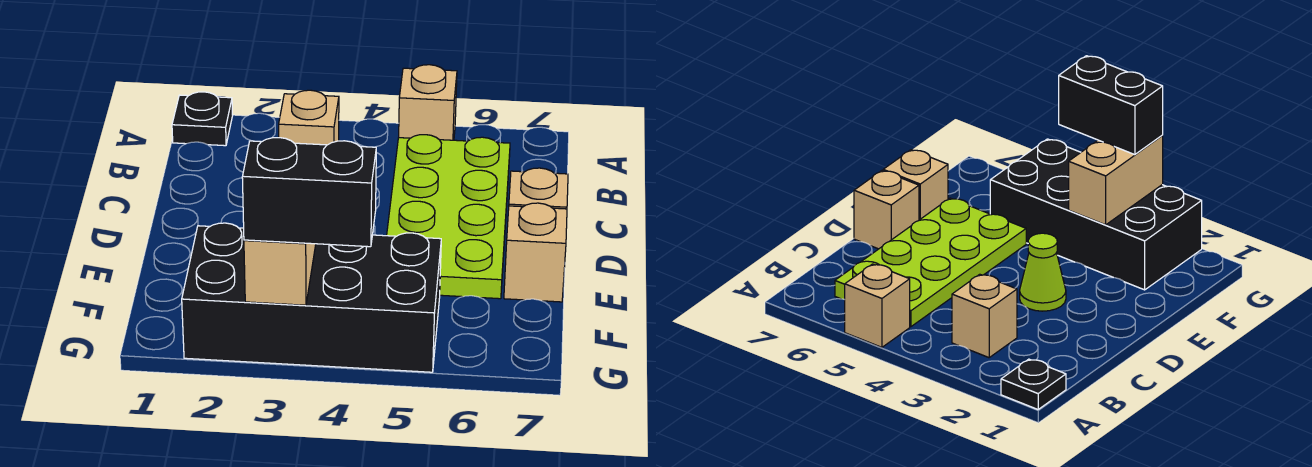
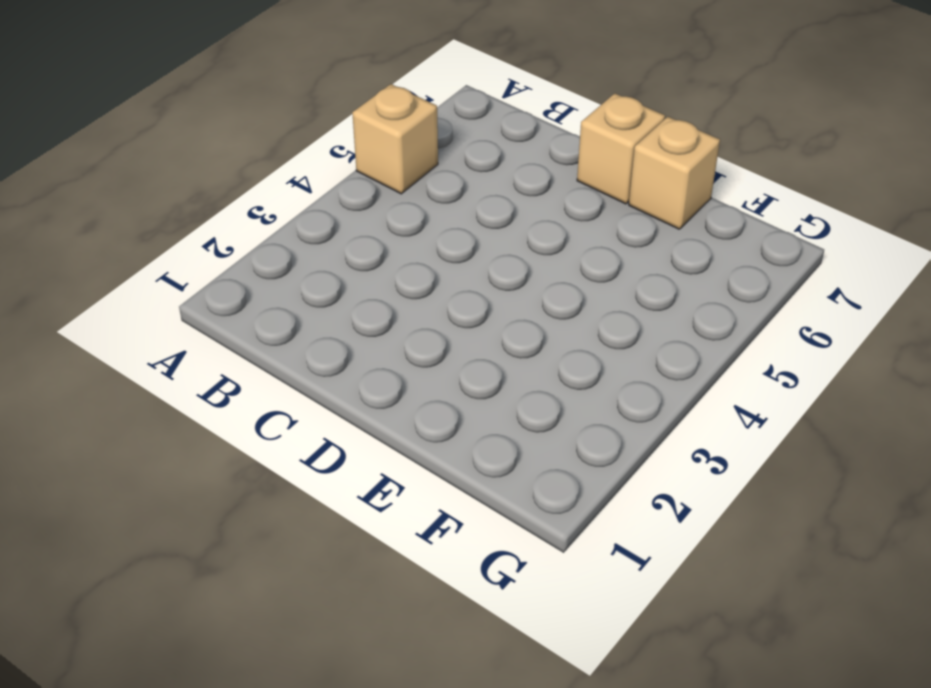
none -> black 1x1 plate [172,92,233,146]
none -> tan 1x1 brick [279,90,339,145]

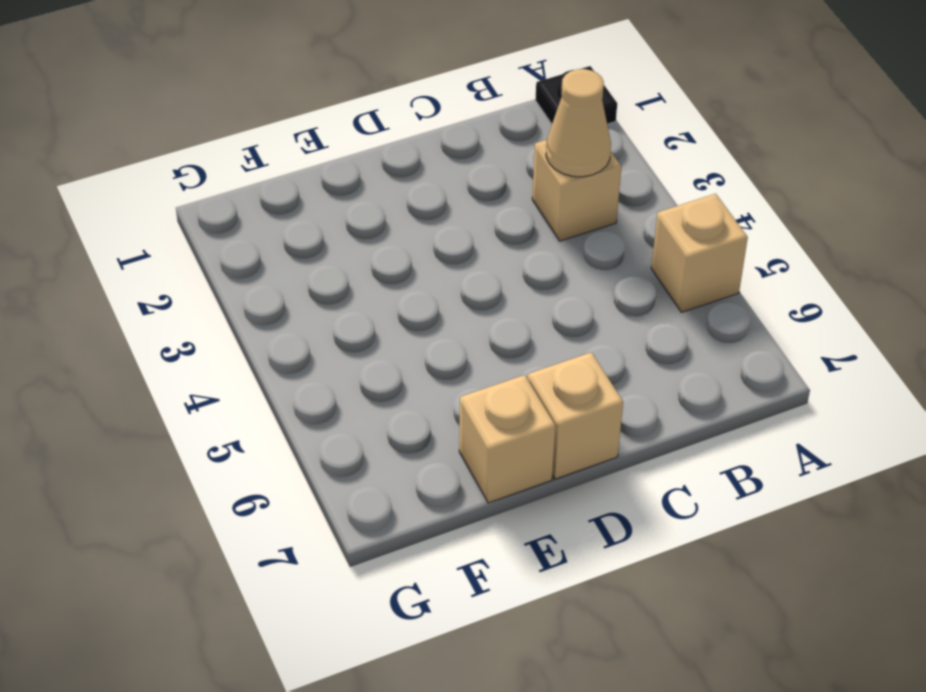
tan 1x1 cone [546,69,611,177] -> none
none -> lime 2x4 plate [387,135,510,299]
none -> lime 1x1 cone [1020,233,1066,311]

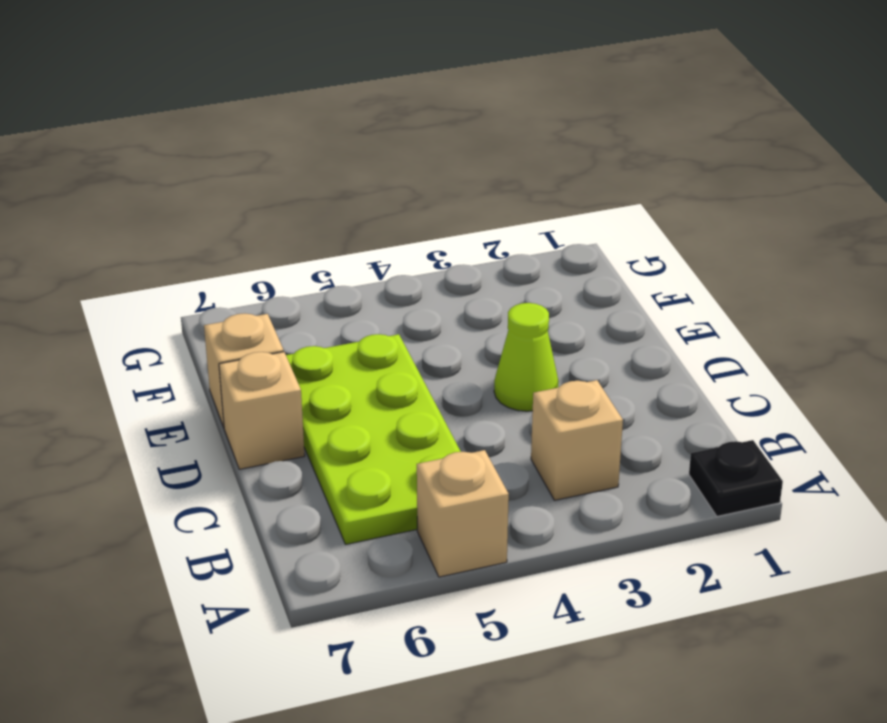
none -> black 2x4 brick [182,223,441,372]
none -> tan 1x2 brick [244,240,316,305]

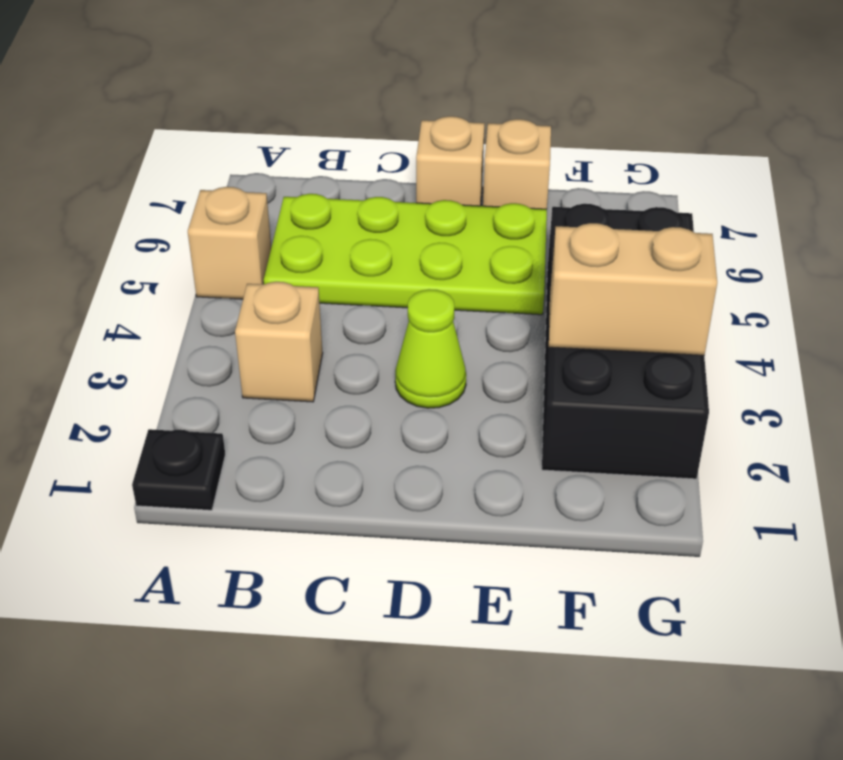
none -> black 1x2 brick [242,138,376,247]

